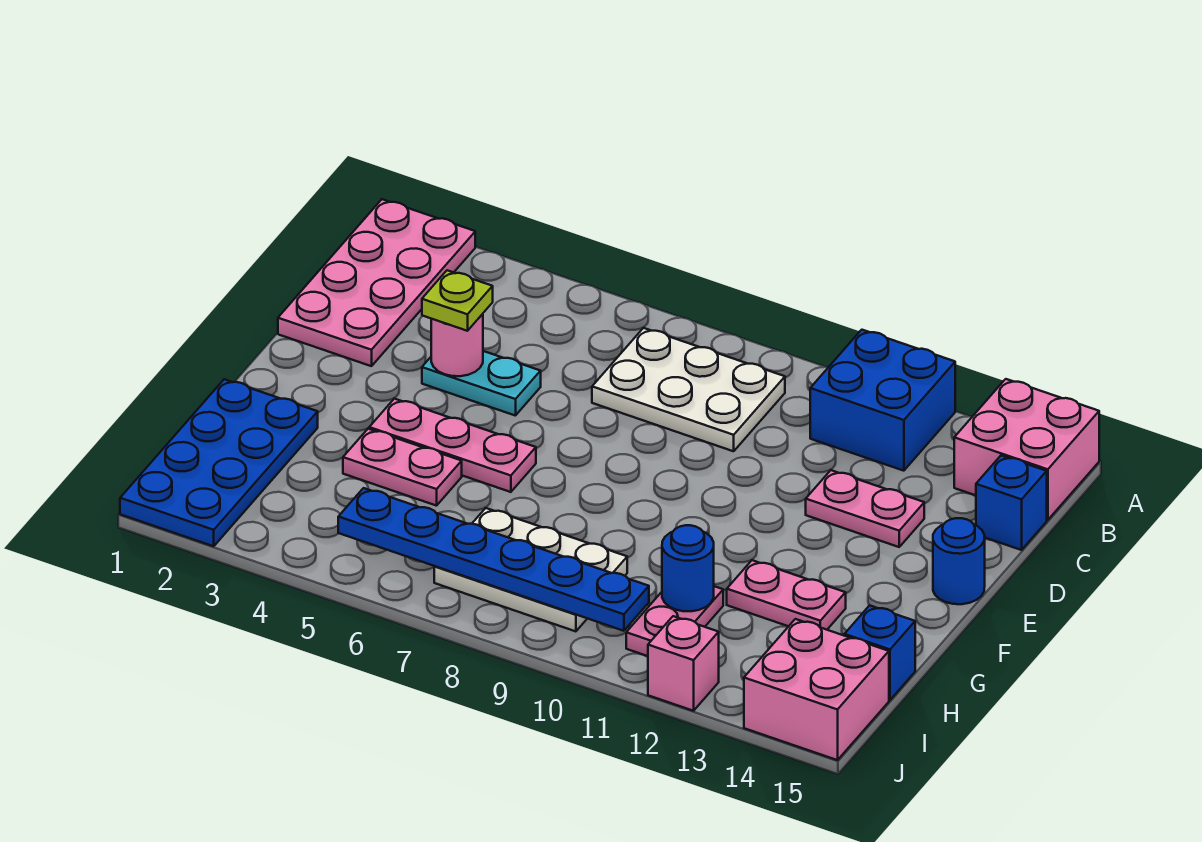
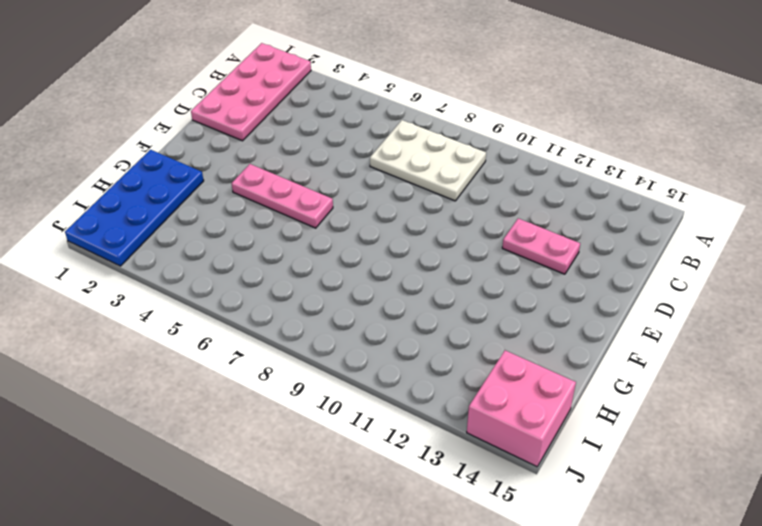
none -> blue 2x2 brick [810,330,955,471]
none -> pink 2x2 brick [954,379,1099,520]
none -> blue 1x1 brick [976,455,1047,550]

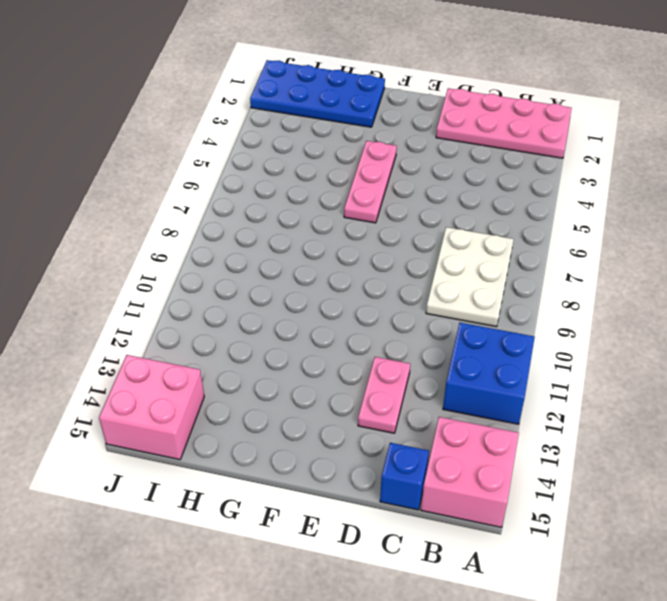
none -> cyan 1x2 plate [422,351,541,416]
none -> blue 1x1 round brick [933,518,985,604]
none -> pink 1x2 plate [343,429,462,506]

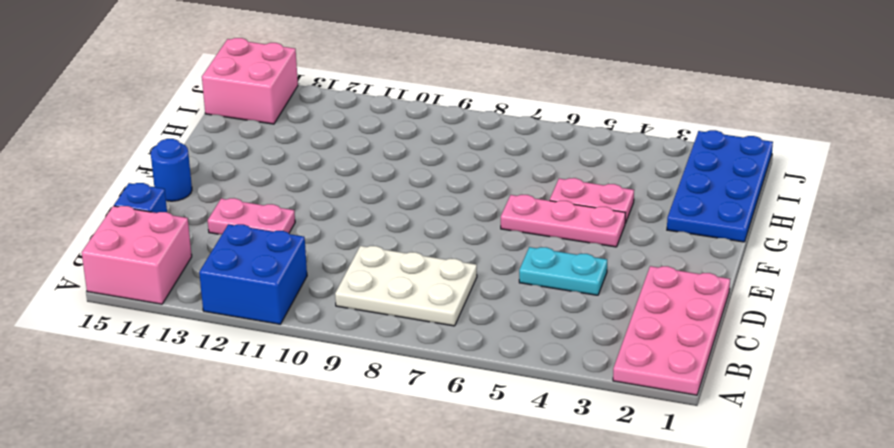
none -> pink 1x2 plate [727,560,846,630]
none -> white 2x3 plate [434,508,627,631]
none -> pink 1x2 plate [626,586,723,656]

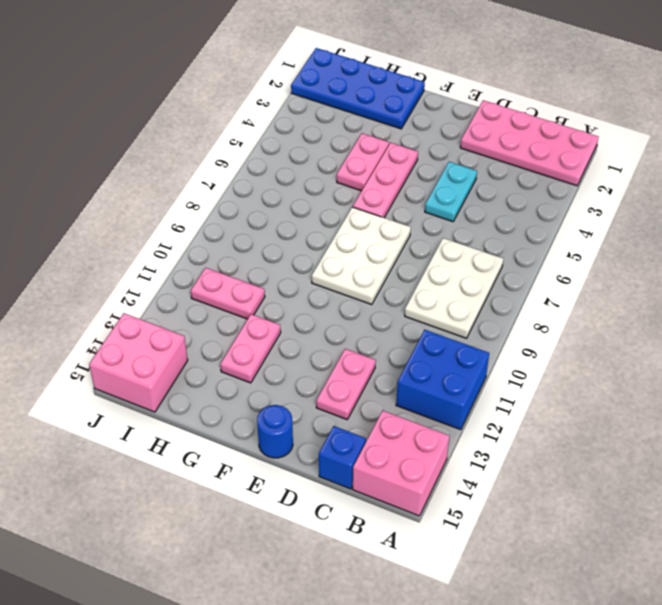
white 2x3 plate [312,207,411,304] -> white 2x3 plate moved to [434,508,627,631]
none -> blue 1x1 brick [844,605,915,700]
none -> pink 1x1 brick [648,616,719,711]
none -> pink 1x1 round brick [431,314,483,376]

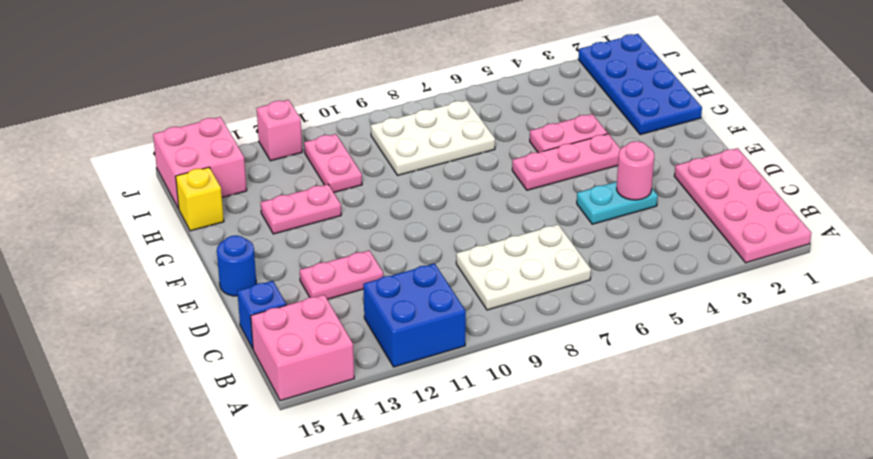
yellow 1x1 brick [176,167,224,231] -> blue 1x1 brick [844,605,915,700]
none -> blue 1x1 round brick [662,525,714,611]
none -> blue 1x6 plate [338,488,649,631]
none -> lime 1x1 plate [422,270,493,331]

